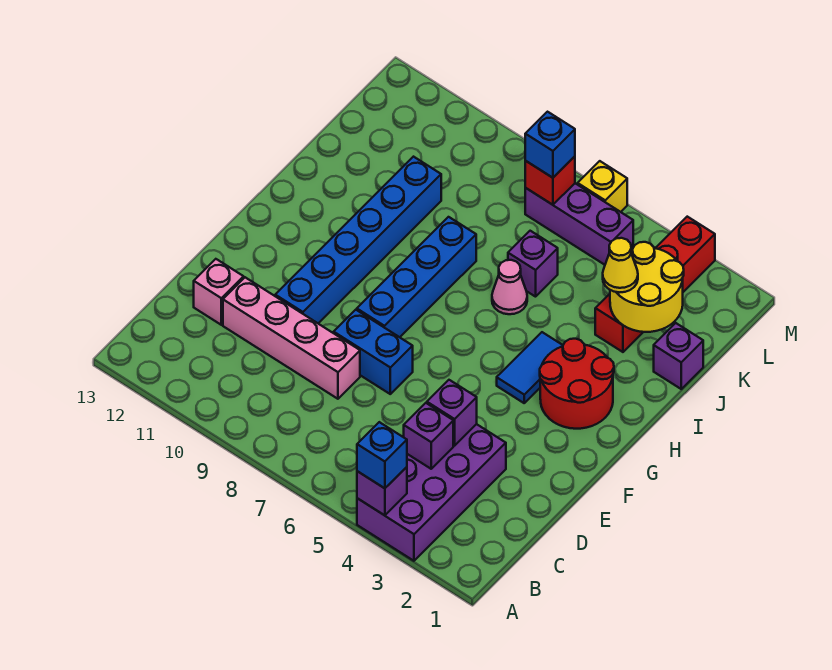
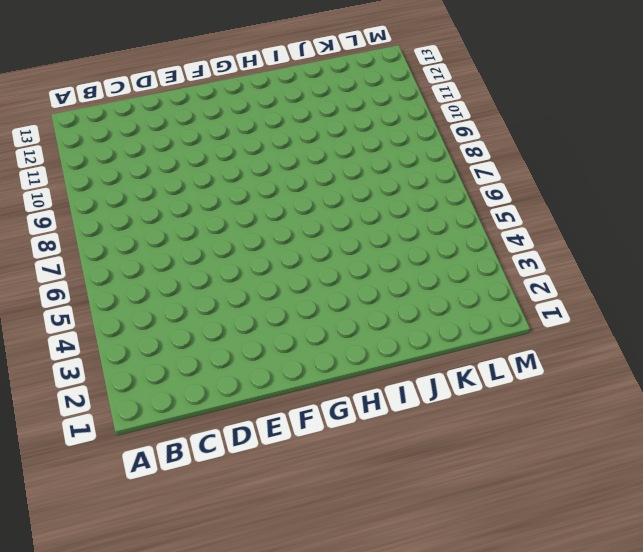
none -> purple 2x4 brick [357,424,506,561]
none -> pink 1x4 brick [223,277,360,399]
none -> pink 1x1 brick [194,259,244,325]

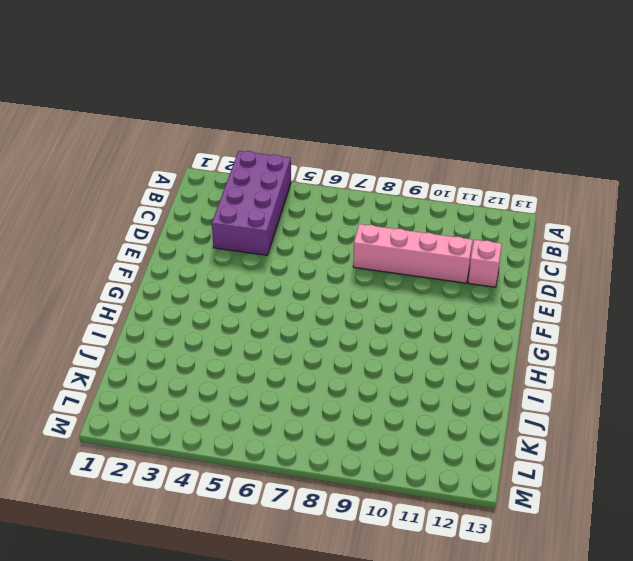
none -> blue 1x2 brick [334,310,413,394]
none -> blue 1x6 brick [275,157,441,323]
none -> blue 1x4 brick [357,217,476,337]

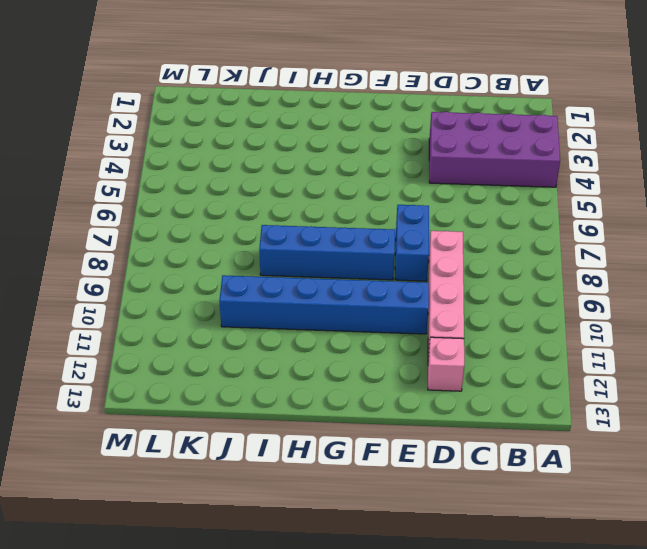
none -> red 2x2 round brick [540,339,614,429]
none -> blue 1x2 tile [497,332,563,403]
none -> pink 1x1 cone [492,260,527,314]

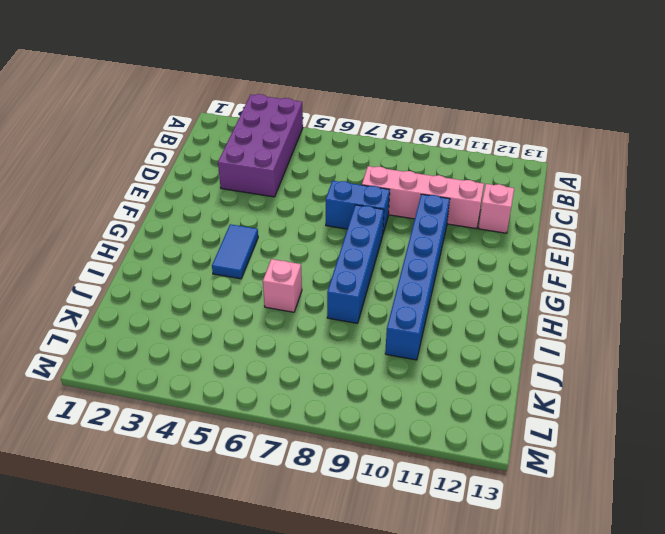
pink 1x1 brick [263,259,302,312] -> pink 1x1 cone [492,260,527,314]
none -> red 2x2 round brick [540,339,614,429]
none -> purple 1x1 brick [654,323,703,389]
none -> red 1x4 brick [595,217,715,352]

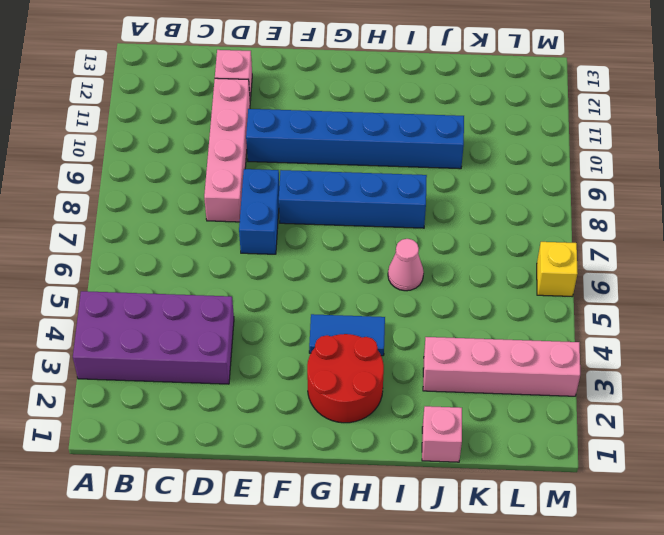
pink 1x1 brick [422,406,462,462] -> purple 1x1 brick [654,323,703,389]
pink 1x4 brick [423,337,580,396] -> red 1x4 brick [595,217,715,352]
none -> purple 1x1 brick [508,231,558,297]
none -> purple 1x3 brick [525,183,633,265]
none -> purple 1x1 brick [357,467,407,515]

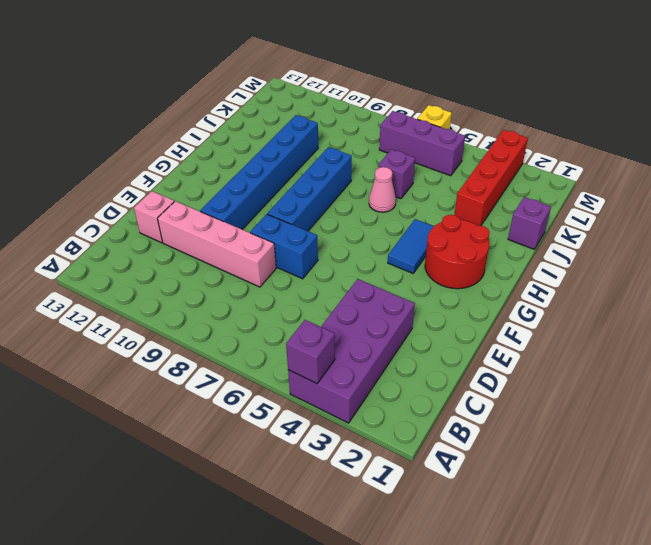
none -> purple 1x1 brick [404,403,453,469]
none -> purple 1x1 brick [427,380,477,446]
none -> yellow 2x2 round brick [610,242,684,332]

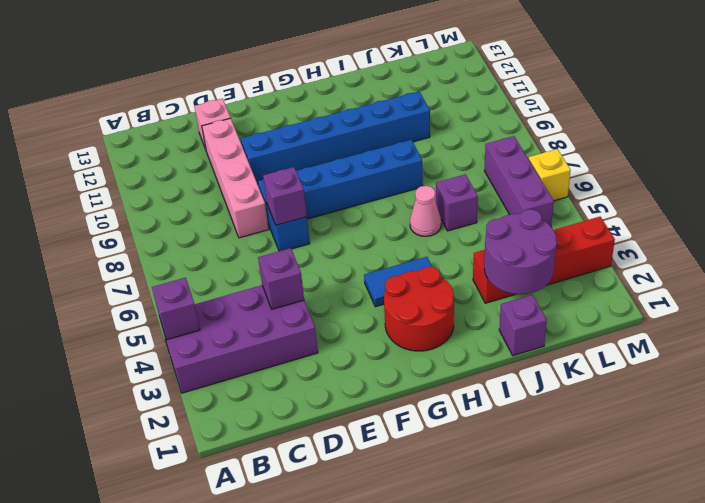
purple 1x1 brick [263,167,307,225] -> purple 1x1 brick moved to [404,403,453,469]
purple 2x2 round brick [484,209,557,294] -> yellow 2x2 round brick [610,242,684,332]
none -> red 1x1 brick [525,156,575,205]
none -> blue 1x1 brick [357,422,407,488]
none -> yellow 1x1 cone [603,238,638,292]

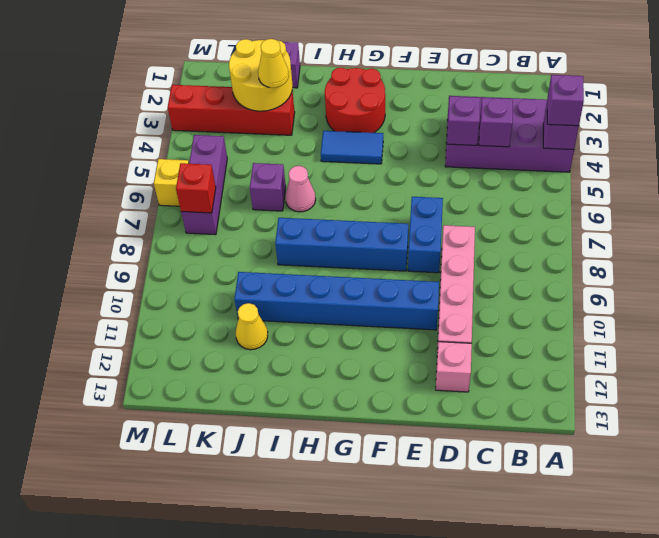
purple 1x1 brick [547,75,584,126] -> blue 1x1 brick [357,422,407,488]
yellow 1x1 cone [236,303,268,350] -> none
none -> blue 1x1 brick [525,112,575,178]

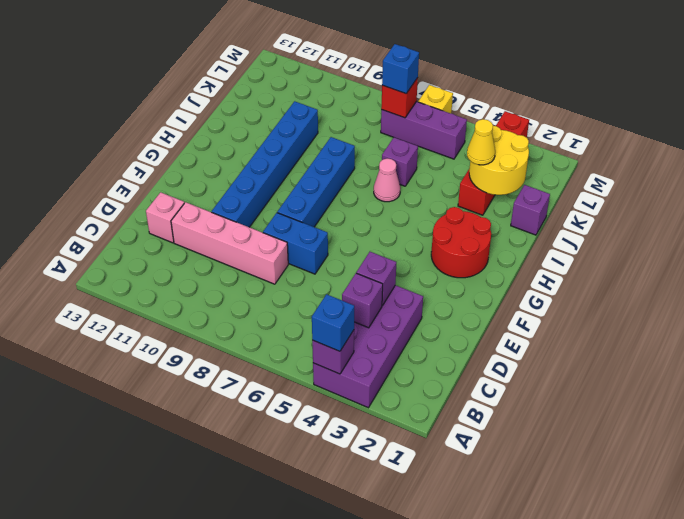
none -> blue 1x2 tile [497,332,563,403]

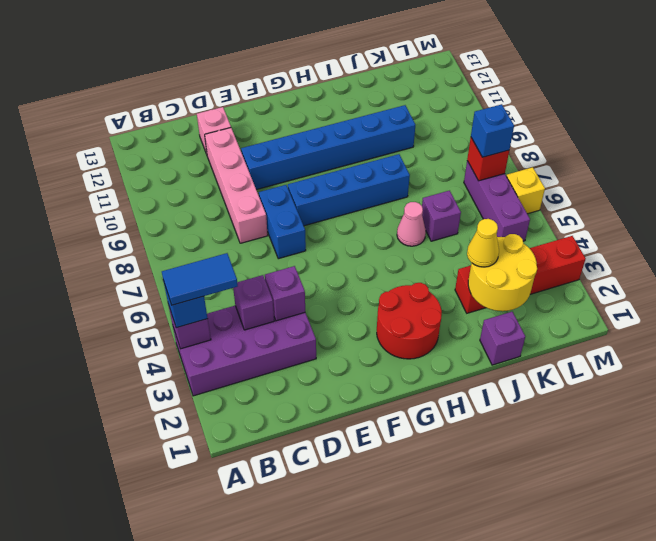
blue 1x2 tile [162,253,238,305] -> blue 1x2 tile moved to [497,332,563,403]

